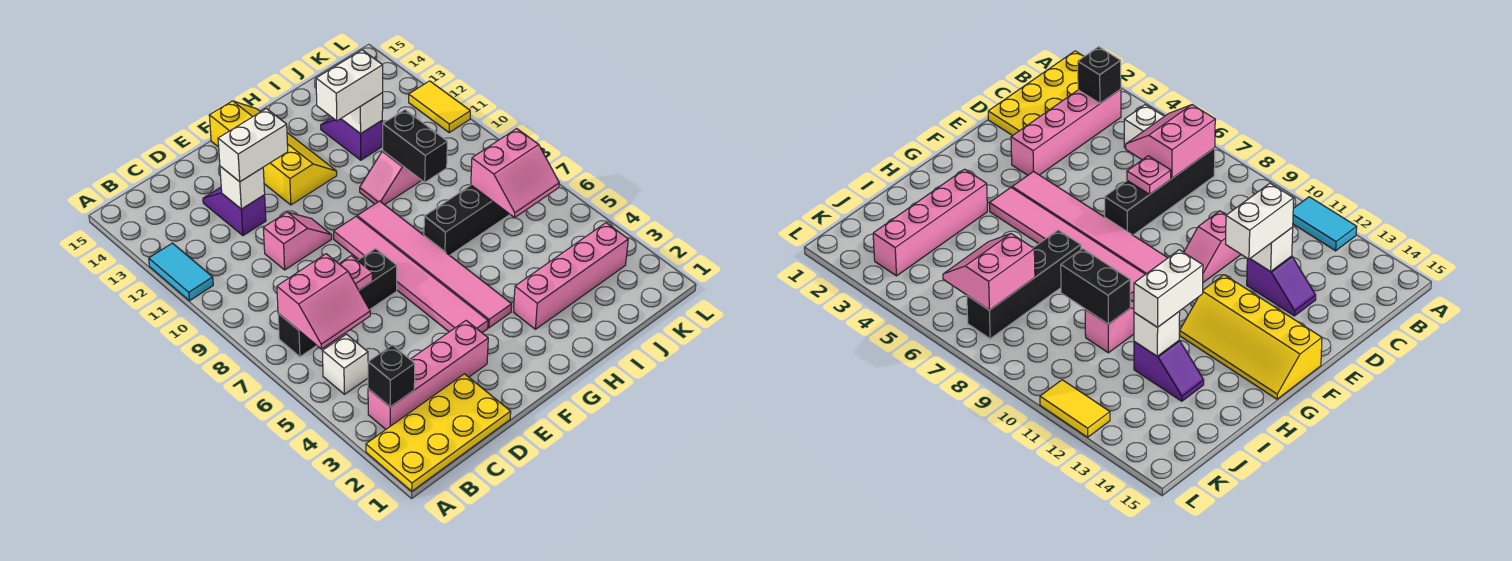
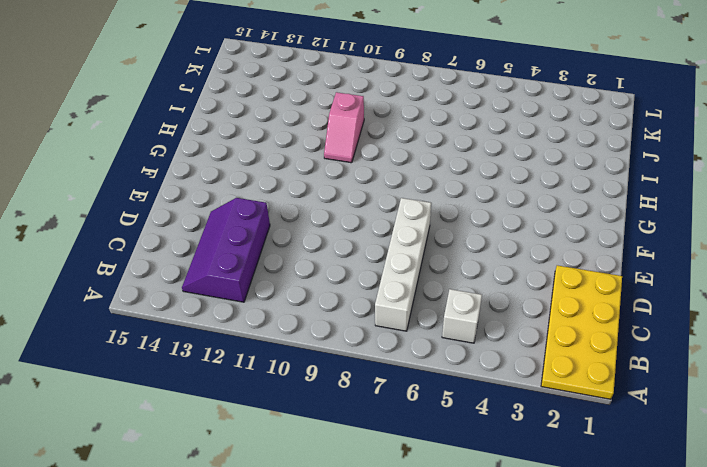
white 1x4 brick [375,198,431,331] -> black 1x4 brick [278,249,397,357]
purple 2x3 slope [182,198,270,302] -> purple 1x2 slope [203,187,266,236]
none -> cyan 1x2 tile [149,243,213,301]
none -> pink 1x4 brick [368,321,488,429]
none -> pink 1x2 slope [263,212,332,270]

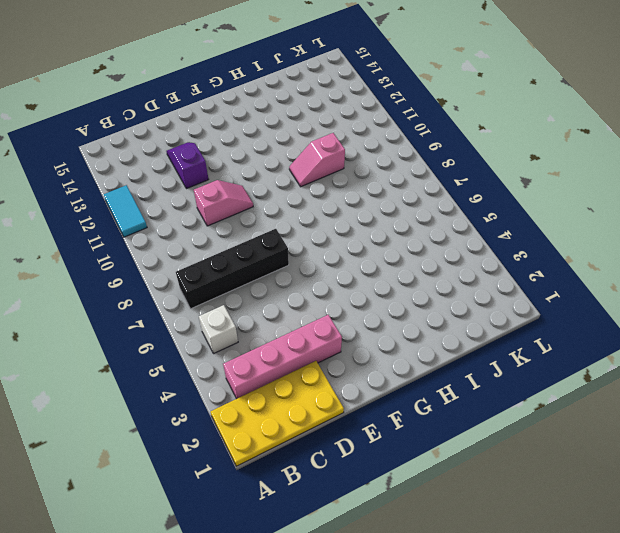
none -> pink 1x6 tile [334,216,488,333]
none -> yellow 2x4 slope [209,101,337,205]
none -> pink 1x6 tile [357,201,512,328]

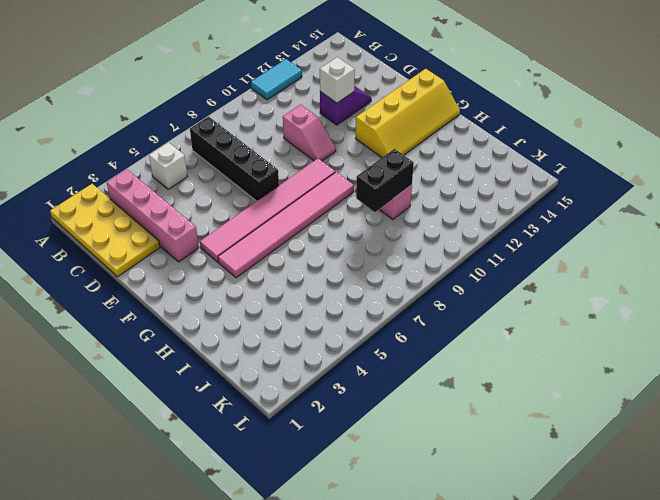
none -> pink 1x4 brick [514,223,628,329]
none -> black 1x4 brick [424,185,510,255]
none -> purple 1x2 slope [321,118,382,160]

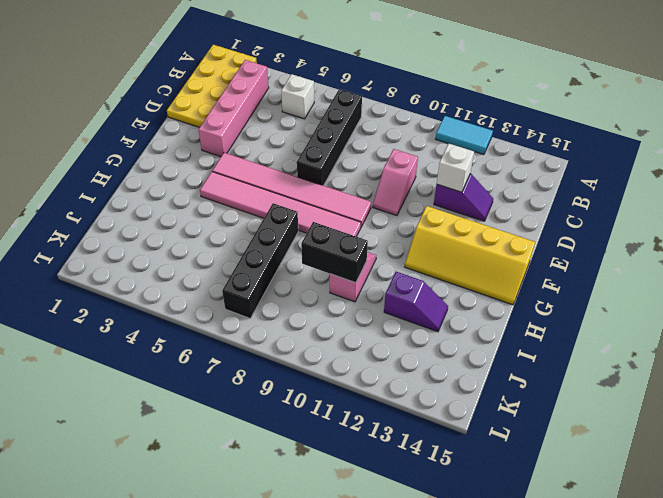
none -> pink 1x4 brick [514,223,628,329]
none -> yellow 1x2 tile [409,81,470,132]
none -> black 1x1 brick [368,345,415,407]

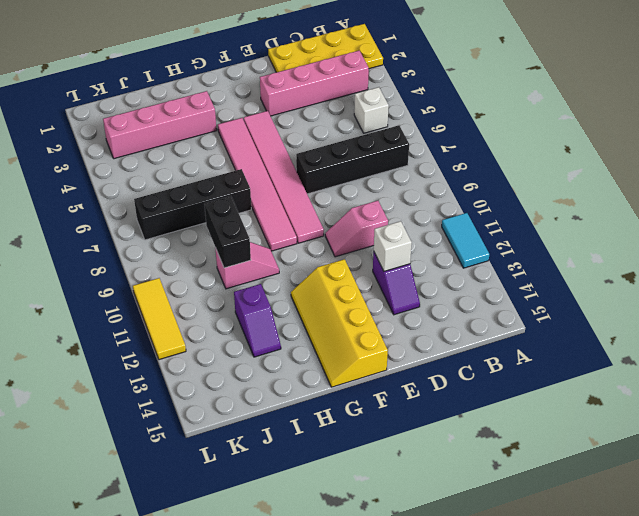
yellow 1x3 tile [133,278,186,360] -> yellow 1x2 tile [409,81,470,132]
none -> black 1x1 brick [368,345,415,407]
none -> pink 2x2 slope [277,254,370,349]
none -> pink 1x1 plate [339,256,372,290]

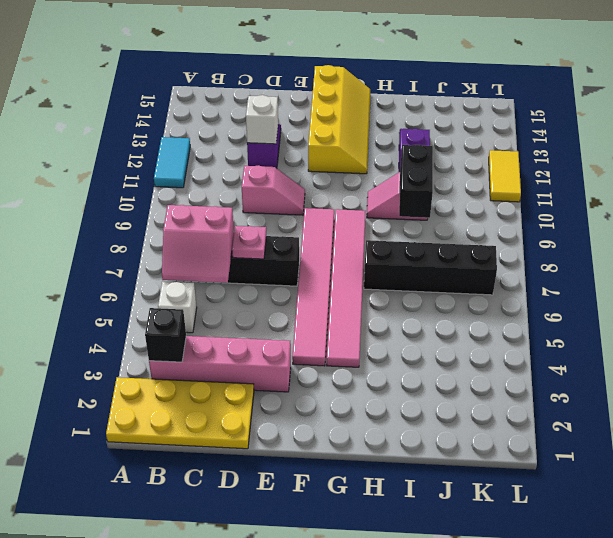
none -> pink 1x4 brick [514,223,628,329]
none -> white 1x1 brick [341,93,383,134]
none -> pink 2x2 slope [471,128,559,218]

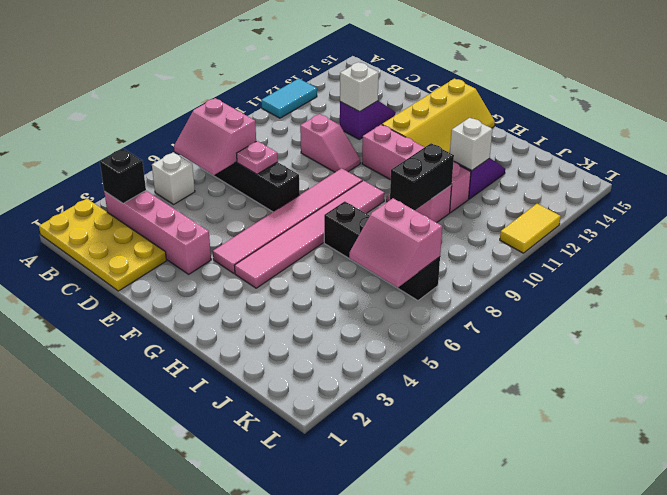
pink 1x4 brick [362,125,471,213] -> pink 1x4 brick moved to [514,223,628,329]
none -> white 1x2 brick [218,109,288,182]
none -> white 1x2 brick [316,50,383,121]

